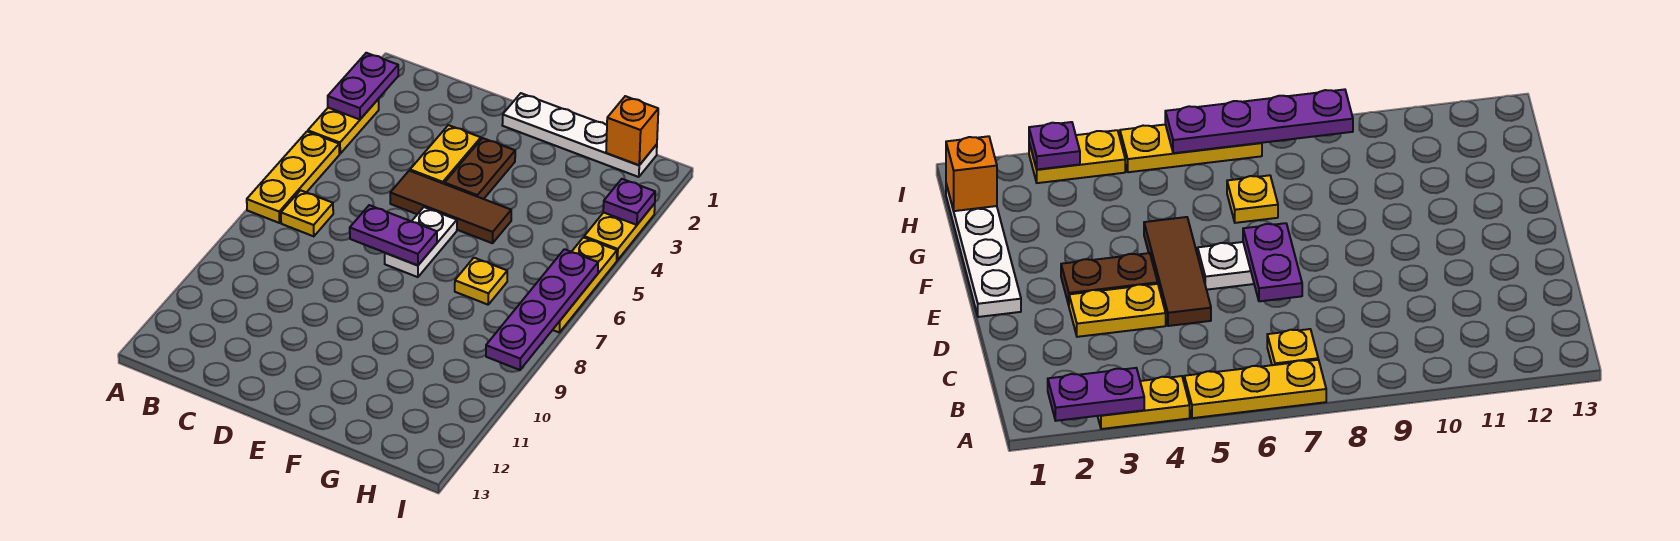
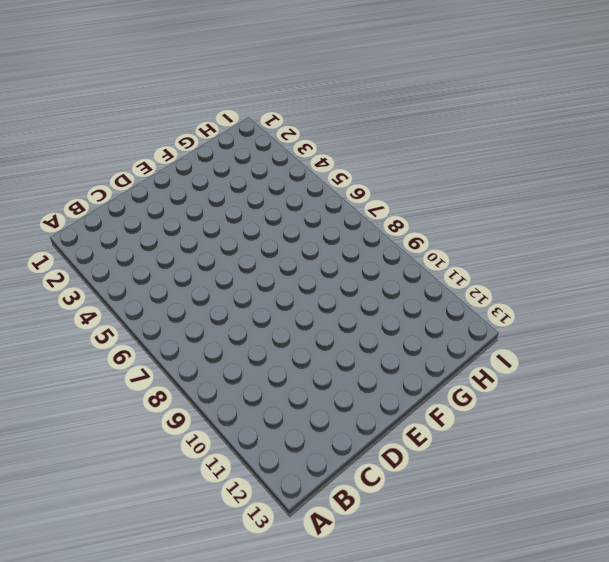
none -> yellow 1x2 plate [308,99,379,154]
none -> yellow 1x3 plate [247,132,339,223]
none -> yellow 1x1 plate [281,190,333,236]

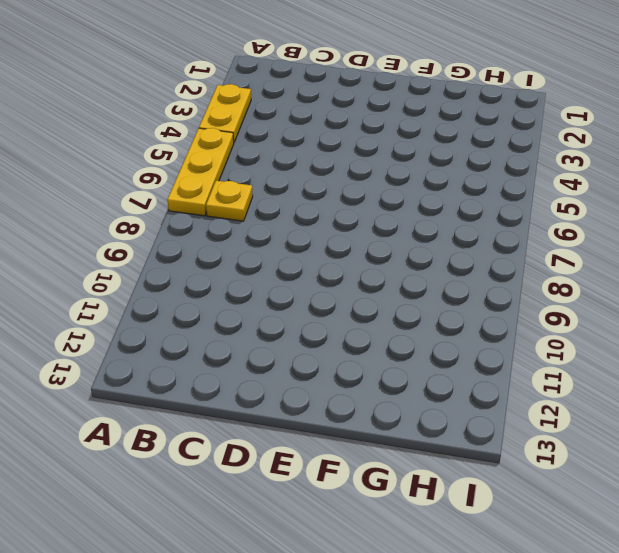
none -> yellow 1x2 plate [410,125,481,184]
none -> brown 1x3 tile [390,171,511,243]
none -> white 1x4 plate [502,93,657,177]

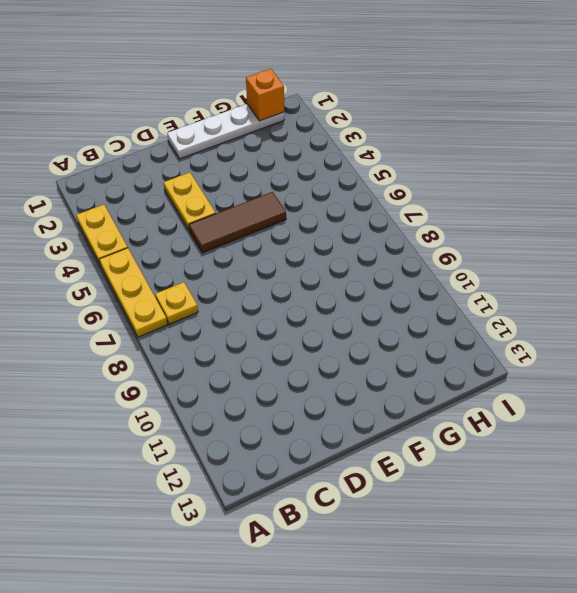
none -> brown 1x2 plate [445,138,515,199]
none -> white 1x2 plate [385,207,457,277]
none -> yellow 1x1 plate [455,258,507,305]

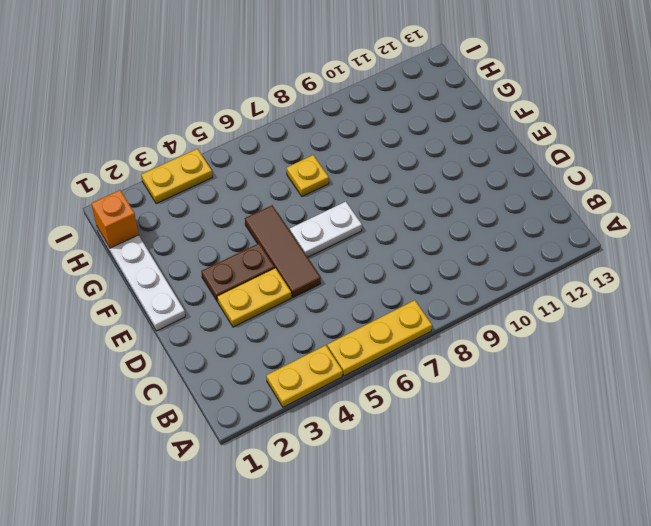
none -> yellow 1x1 plate [281,190,333,236]
none -> yellow 1x3 plate [553,237,617,333]
none -> purple 1x2 plate [328,53,398,119]

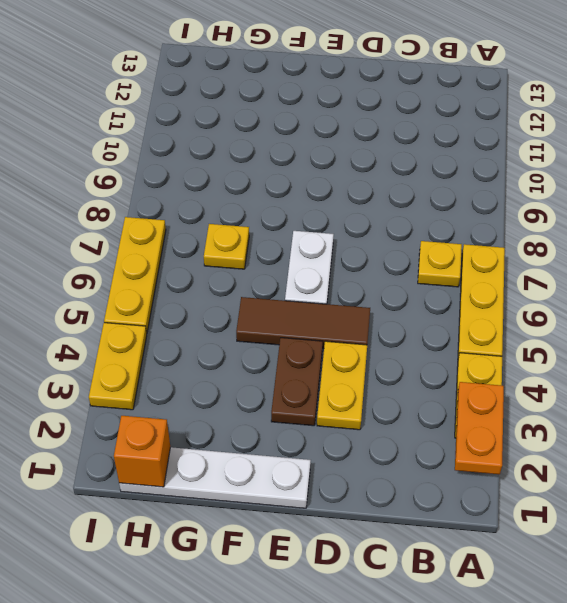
orange 1x2 plate [455,382,504,474] -> purple 1x2 plate [328,53,398,119]
none -> purple 1x2 plate [350,205,437,265]
none -> purple 1x1 plate [603,179,655,225]
none -> purple 1x4 plate [486,249,598,370]

